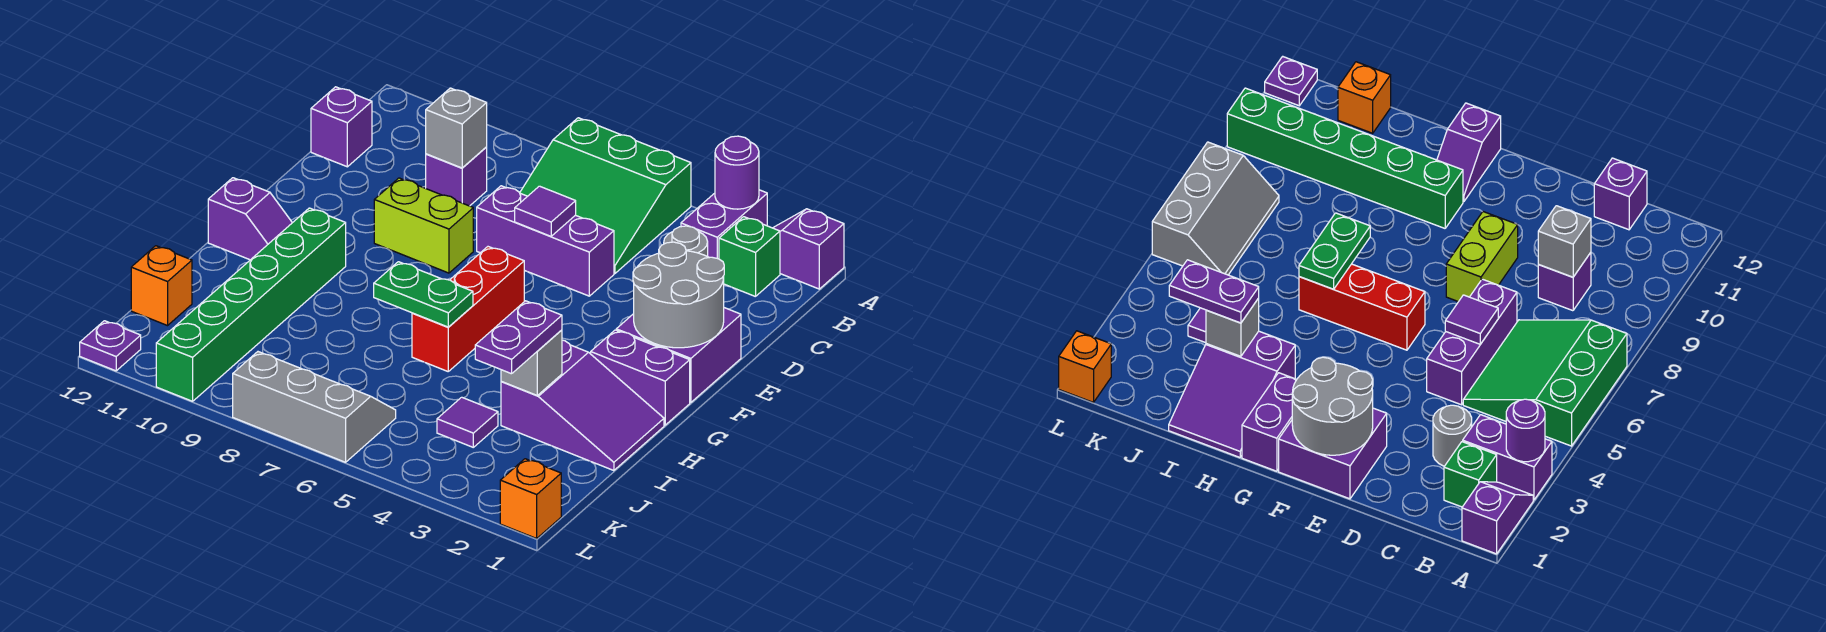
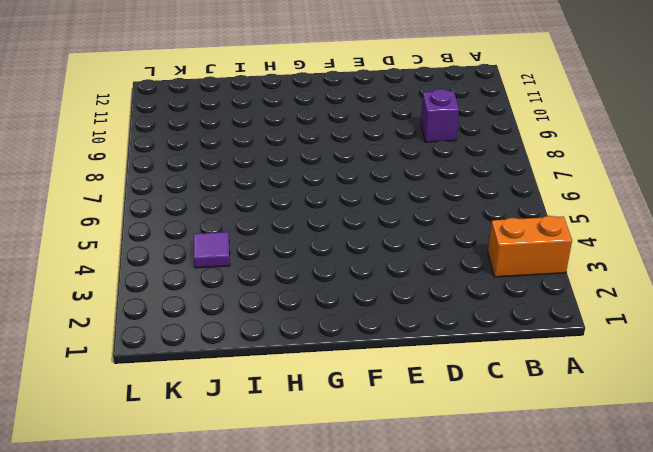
orange 1x2 brick [488,216,572,277] -> purple 1x2 brick [681,190,767,259]
none -> purple 1x2 slope [773,209,844,289]
none -> green 3x3 slope [520,118,691,273]
none -> green 1x1 brick [719,217,780,297]

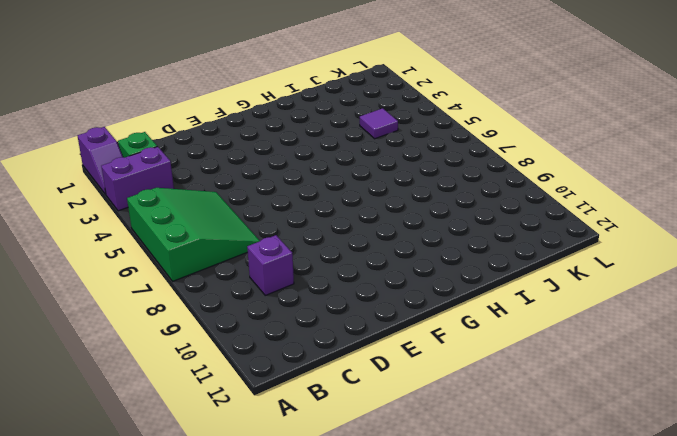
none -> grey 1x1 round brick [664,226,708,257]
none -> purple 1x1 brick [311,87,372,167]
none -> purple 1x3 brick [477,186,614,296]

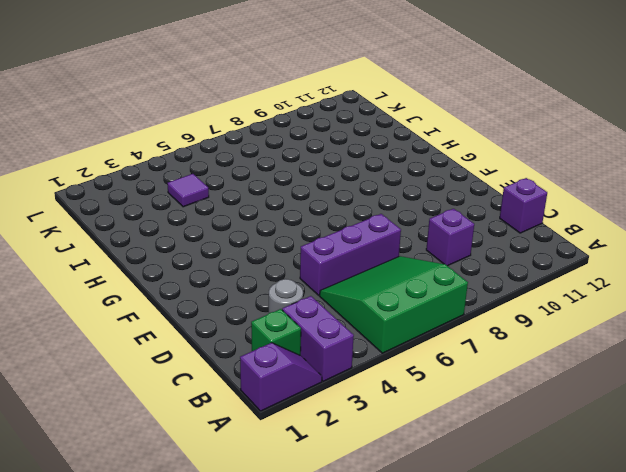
none -> purple 2x2 brick [616,308,741,402]
none -> lime 1x2 brick [374,178,473,273]
none -> red 1x3 brick [412,247,524,371]

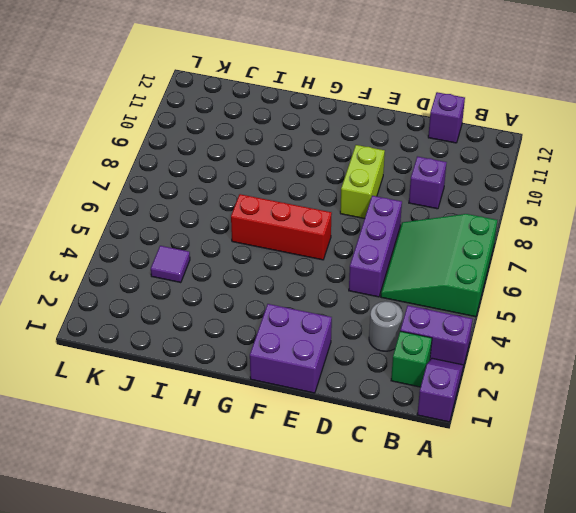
none -> purple 1x2 brick [591,330,690,425]
none -> green 1x6 brick [156,208,346,401]
none -> purple 1x2 slope [208,178,292,260]

